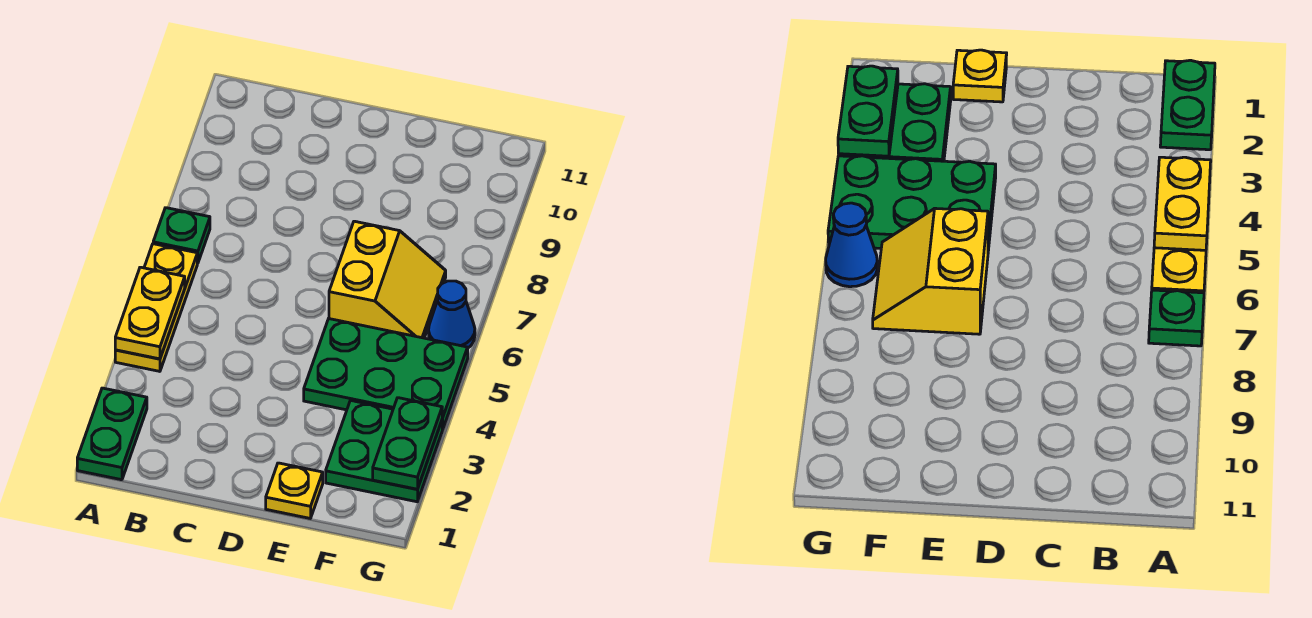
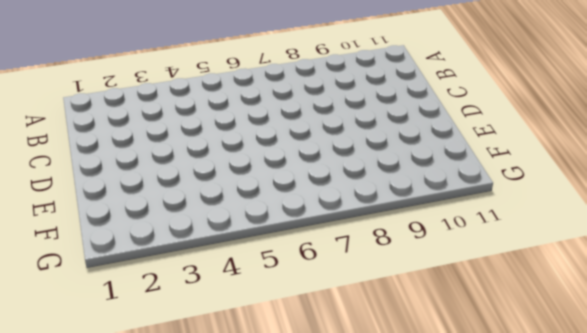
none -> green 1x2 plate [77,388,147,480]
none -> yellow 1x3 plate [115,244,197,371]

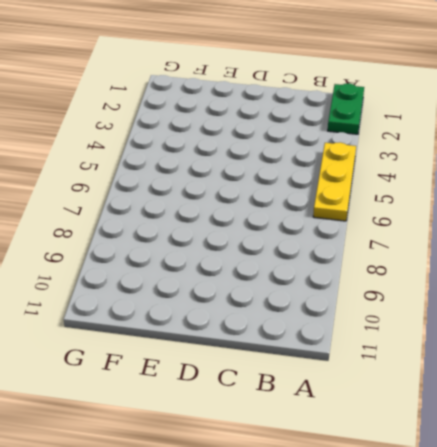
none -> green 1x1 plate [153,208,210,263]
none -> yellow 1x1 plate [266,463,323,518]

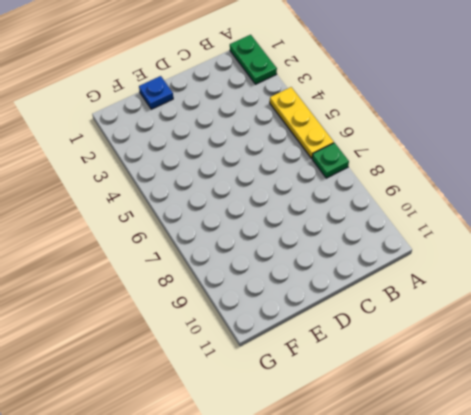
blue 1x1 plate [139,76,173,109] -> yellow 1x1 plate [266,463,323,518]
none -> green 2x3 plate [304,319,468,429]
none -> yellow 2x2 slope [329,221,446,338]

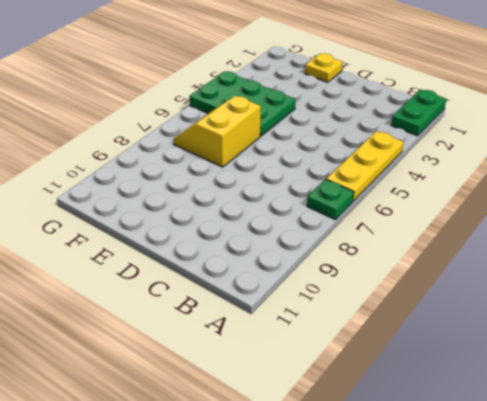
none -> green 2x2 plate [326,400,443,502]
none -> blue 1x1 cone [429,281,475,348]

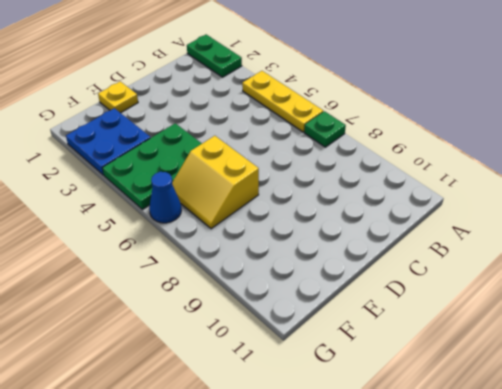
blue 2x2 plate [66,108,151,175] -> green 2x2 plate [326,400,443,502]
none -> yellow 1x2 plate [115,267,185,359]
none -> green 1x2 plate [373,398,442,489]

